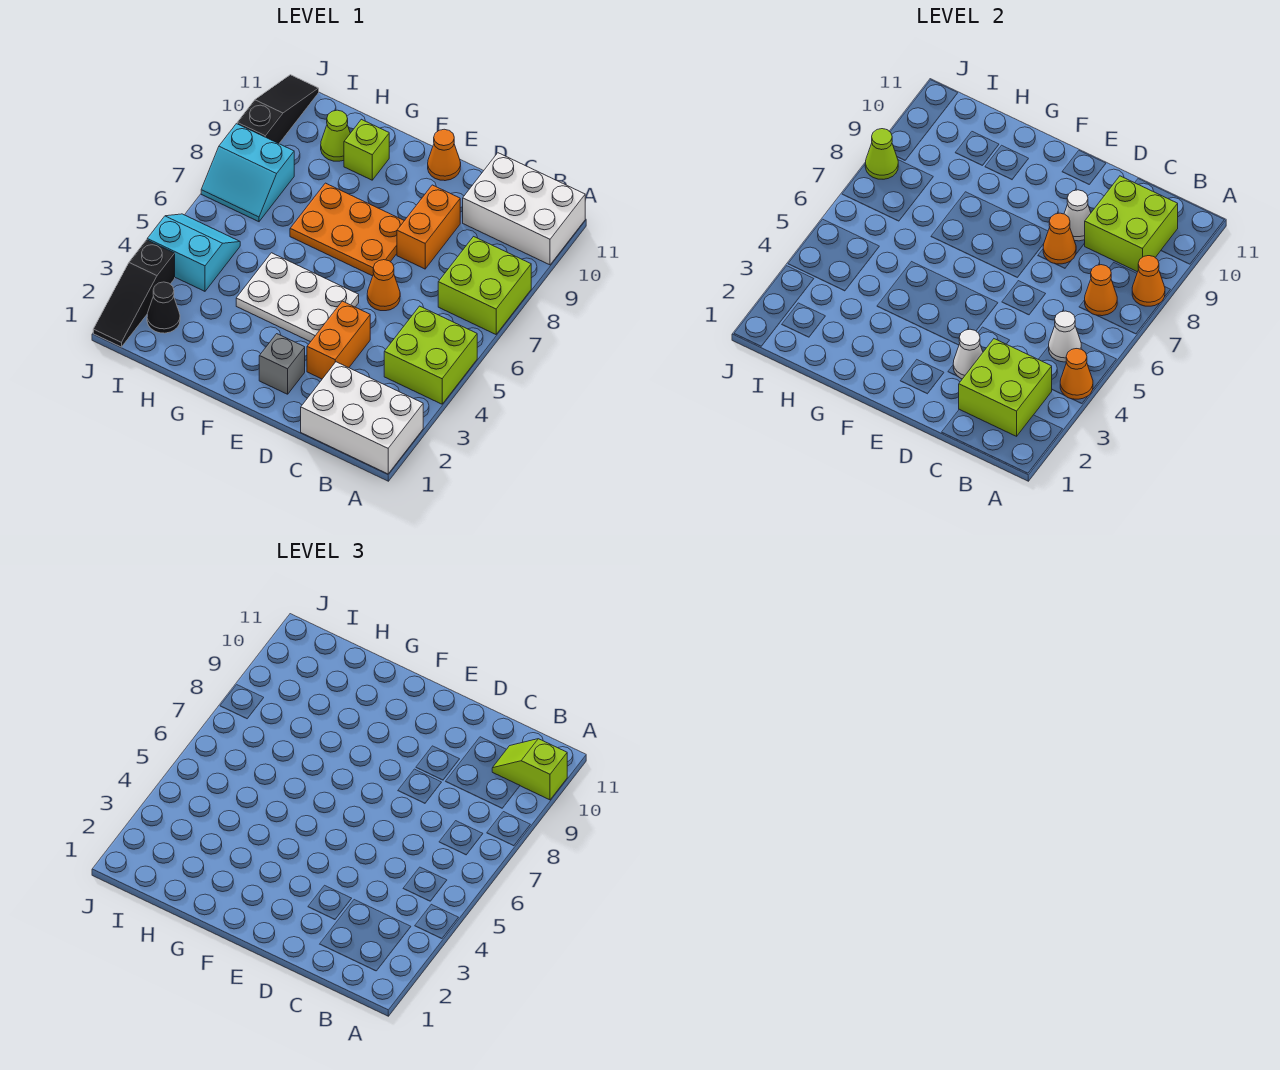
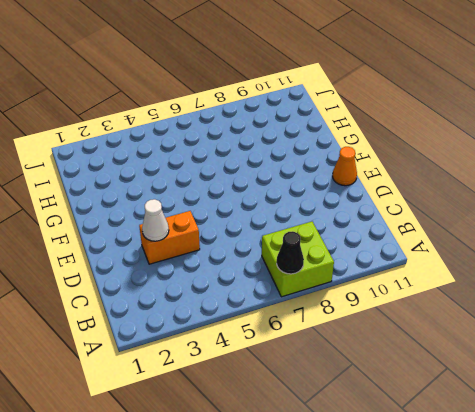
black 1x1 cone [277,231,304,274] -> black 1x1 cone moved to [147,282,180,333]
none -> white 2x3 brick [301,362,423,474]
none -> lime 2x2 brick [384,306,477,404]
none -> white 2x3 brick [463,153,585,265]

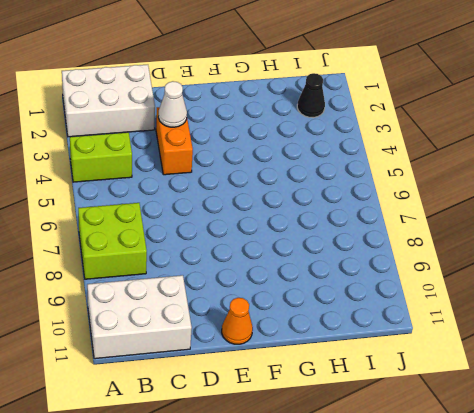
lime 1x2 brick [70,132,132,182] -> lime 2x2 brick [384,306,477,404]
none -> orange 1x1 cone [367,260,400,311]
none -> orange 1x2 brick [397,185,460,269]
none -> grey 1x1 brick [259,334,305,394]

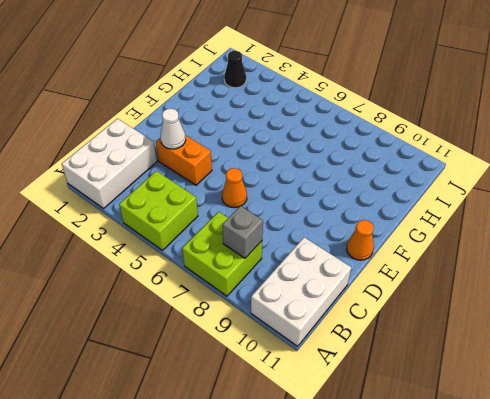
grey 1x1 brick [222,206,263,258] -> grey 1x1 brick moved to [259,334,305,394]
none -> orange 1x2 brick [397,185,460,269]
none -> white 2x3 plate [236,253,359,342]
none -> orange 2x3 plate [290,183,404,276]

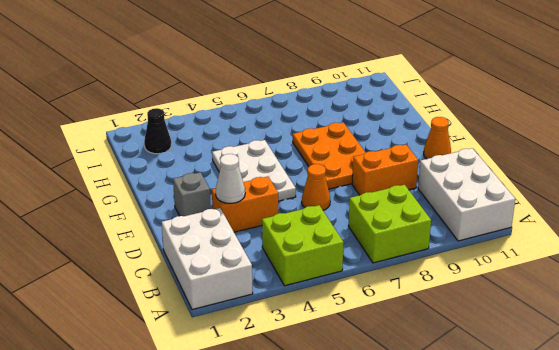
none -> lime 1x1 brick [344,119,389,180]
none -> lime 1x1 cone [321,110,350,161]
none -> cyan 2x2 slope [147,214,240,291]

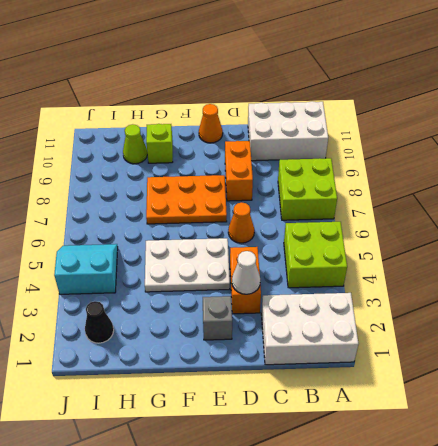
none -> cyan 2x2 slope [201,124,294,222]
none -> black 1x3 slope [93,240,175,347]
none -> black 1x3 slope [237,75,319,144]

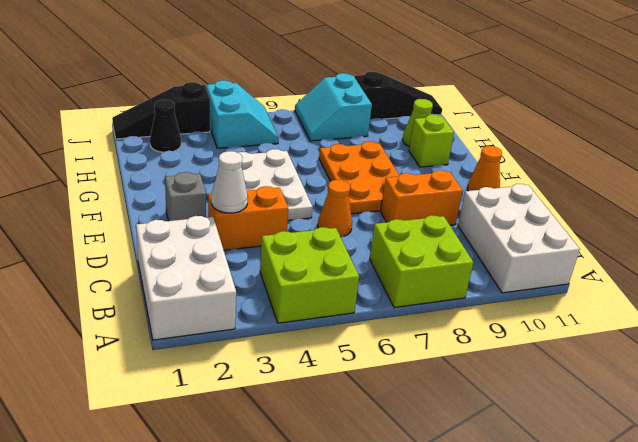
none -> orange 1x1 cone [1060,349,1093,399]
none -> orange 1x1 cone [1132,256,1165,306]
none -> lime 2x2 brick [959,339,1052,436]

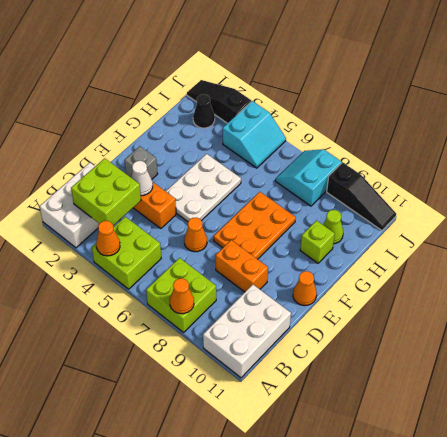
none -> white 1x1 cone [1049,311,1081,362]
none -> orange 1x1 cone [1085,265,1117,316]
none -> lime 2x2 brick [1084,176,1178,272]

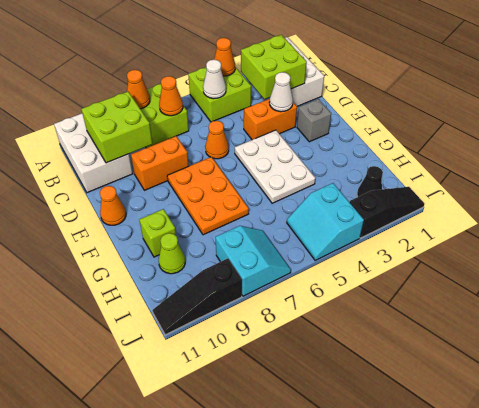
none -> orange 1x1 cone [1043,213,1076,264]
none -> white 1x1 cone [1064,190,1091,241]
none -> lime 1x1 cone [865,129,898,179]

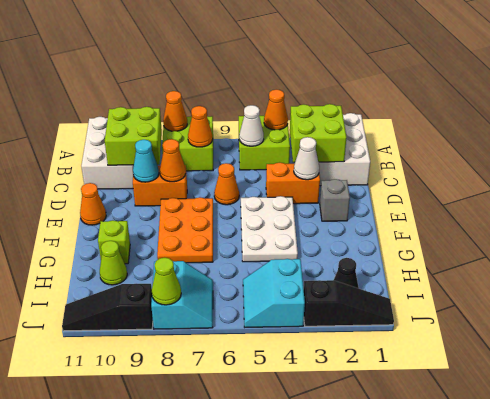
cyan 1x1 cone [133,140,159,182] -> white 1x1 cone [1064,190,1091,241]
none -> lime 1x2 slope [492,739,567,800]

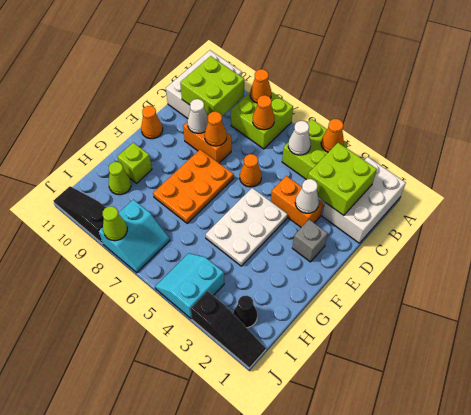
none -> lime 1x2 slope [492,739,567,800]

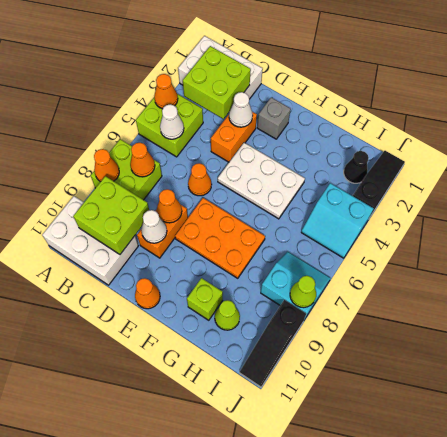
none -> lime 1x2 slope [492,739,567,800]

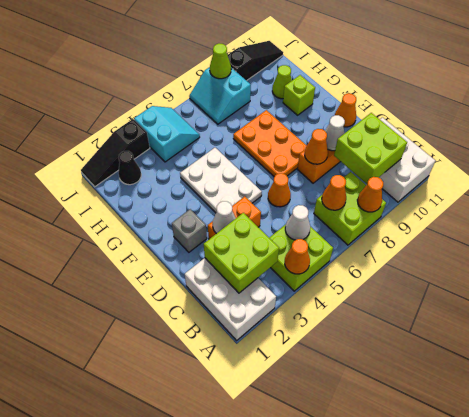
none -> lime 1x2 slope [492,739,567,800]

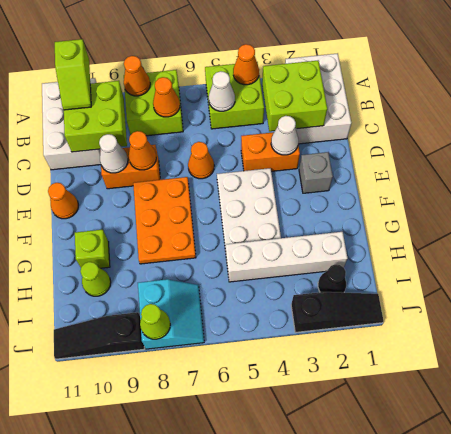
white 1x4 brick [226,232,348,282] -> none
none -> cyan 2x2 slope [147,214,240,291]

